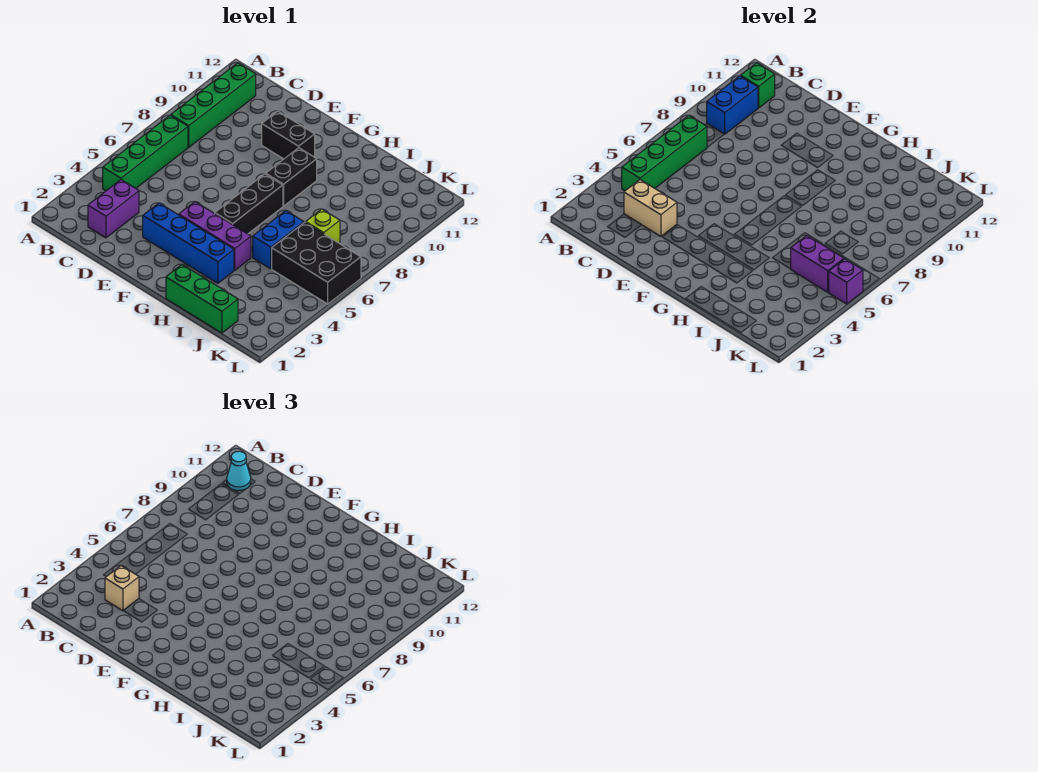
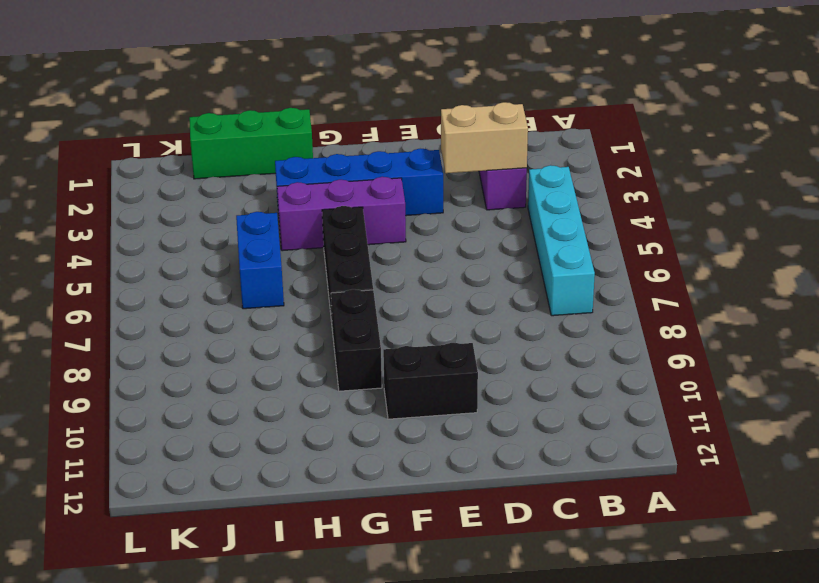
cyan 1x4 brick [528,165,595,316] -> green 1x4 brick [103,115,188,191]
none -> green 1x4 brick [171,63,256,147]
none -> black 2x3 brick [272,222,361,304]
none -> lime 1x1 brick [306,209,340,243]

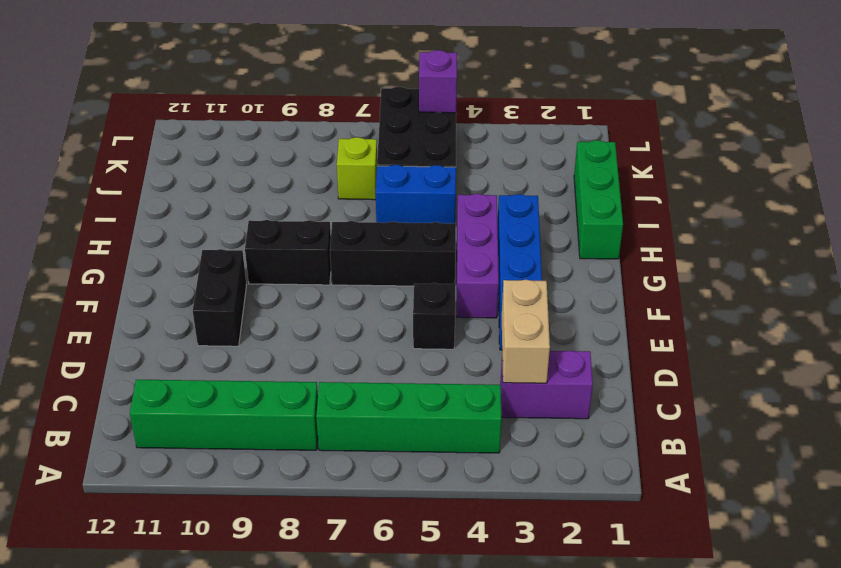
black 1x1 brick [413,283,455,349] -> none
none -> green 1x4 brick [622,115,707,191]
none -> blue 1x2 brick [707,76,758,134]
none -> green 1x1 brick [741,63,775,108]

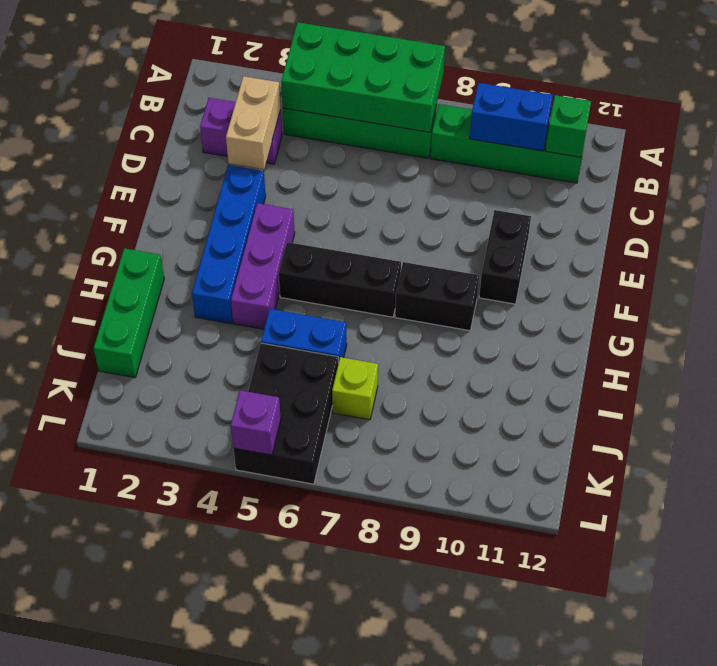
green 2x4 brick [281,22,445,132] -> green 1x4 brick [622,115,707,191]
none -> purple 1x2 brick [791,235,844,292]
none -> cyan 1x1 cone [227,451,251,491]
none -> tan 1x1 brick [105,566,139,611]

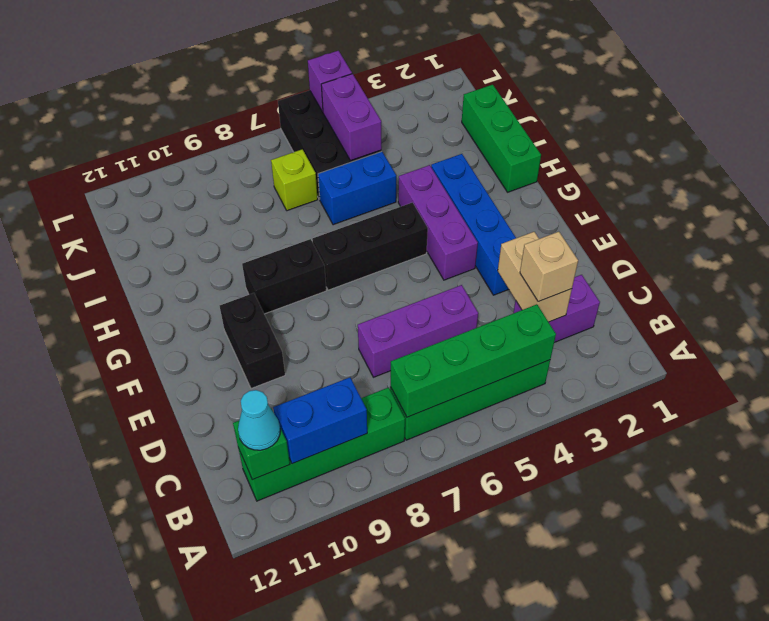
purple 1x3 brick [358,285,478,377] -> none

